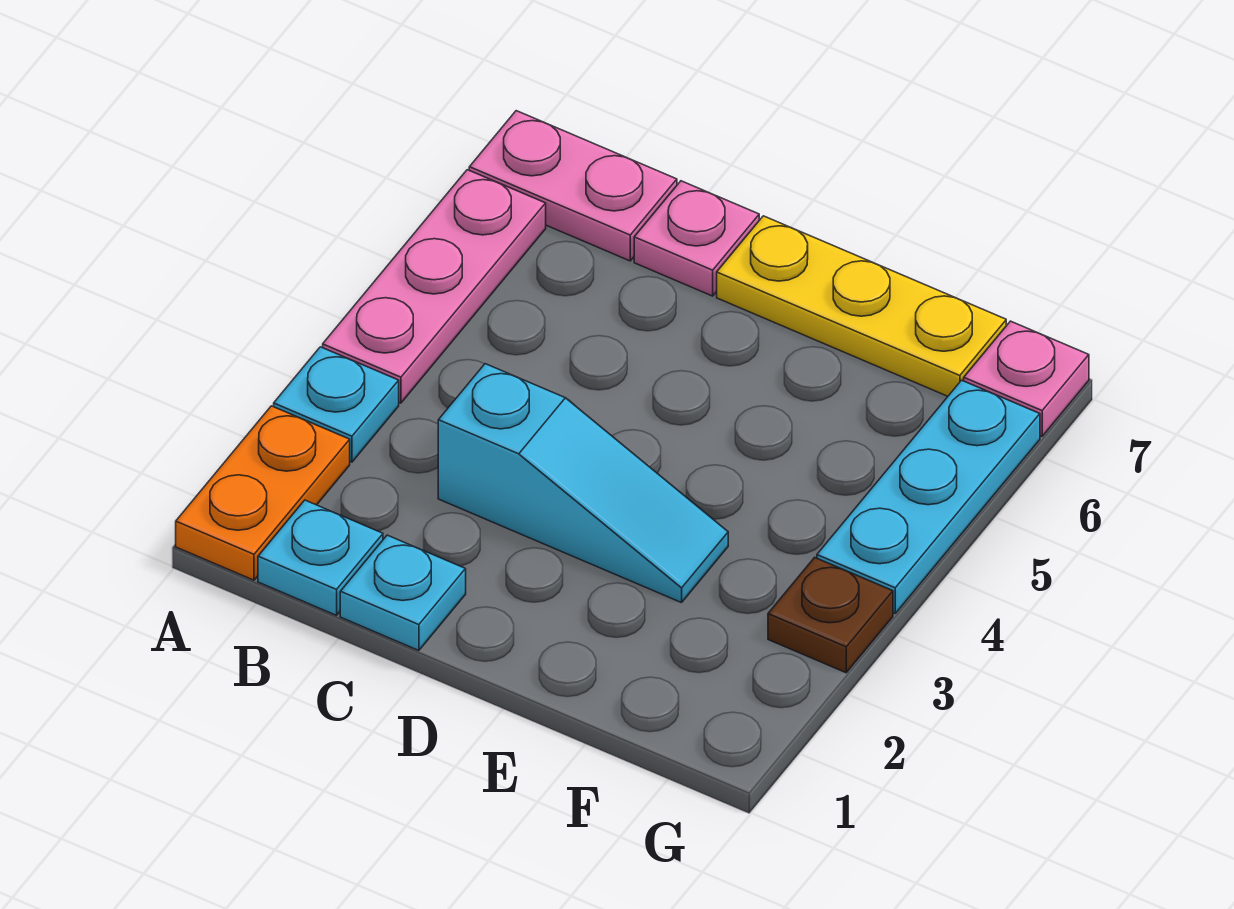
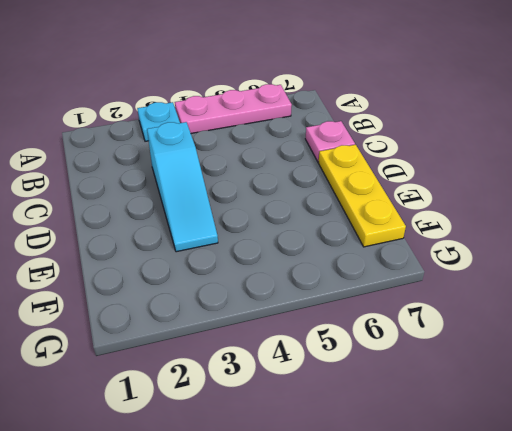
none -> orange 1x2 plate [176,406,350,580]
none -> pink 1x2 plate [469,111,677,261]
none -> cyan 1x1 plate [258,500,383,615]

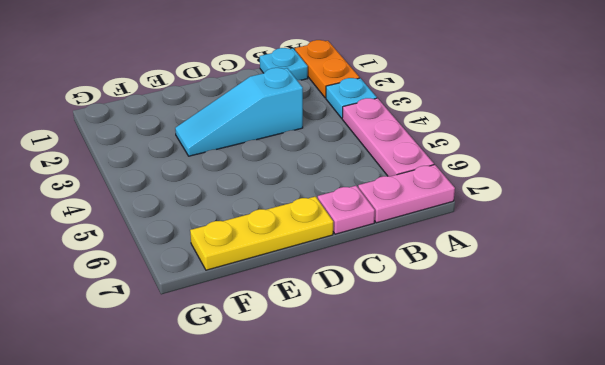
none -> cyan 1x1 plate [340,535,466,650]
none -> brown 1x1 plate [768,558,893,673]
none -> cyan 1x3 plate [817,380,1040,614]

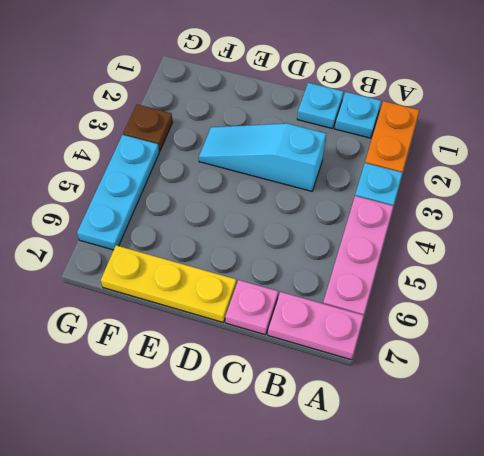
none -> pink 1x1 plate [964,321,1089,436]

